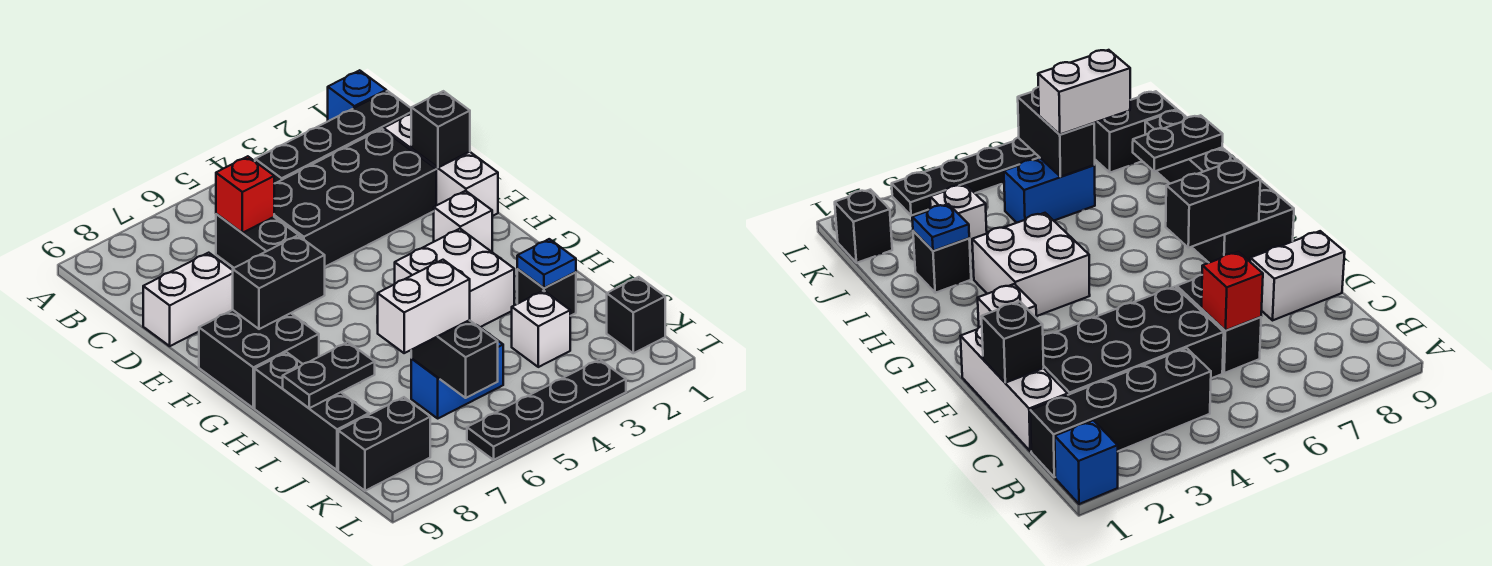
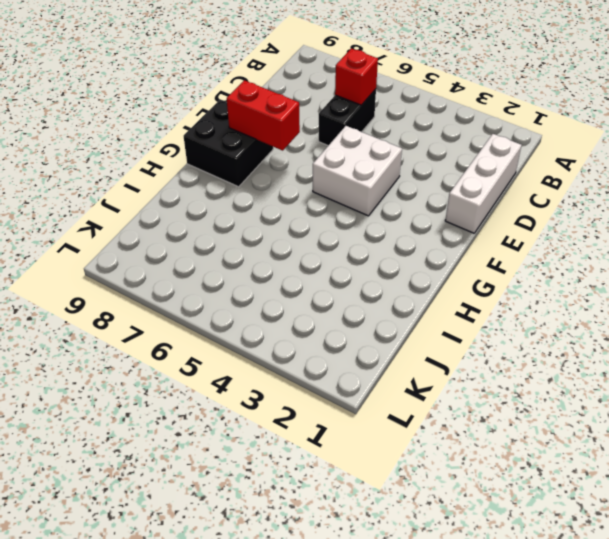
white 2x2 brick [313,126,402,216] -> white 2x2 brick moved to [395,229,514,327]
red 1x2 brick [227,80,300,151] -> black 1x2 brick [233,236,325,329]
none -> blue 1x1 brick [328,70,386,121]
none -> black 1x4 brick [255,91,411,184]
none -> black 2x4 brick [274,129,436,267]

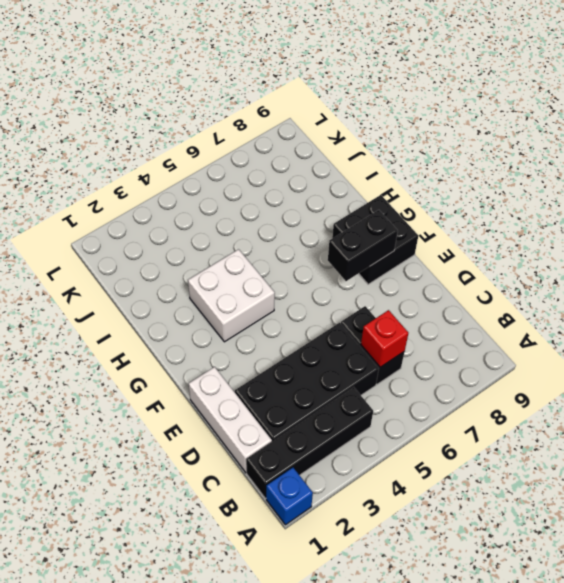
none -> white 1x2 brick [143,253,233,346]
none -> white 1x1 brick [434,191,492,252]
none -> black 1x3 brick [255,352,369,470]

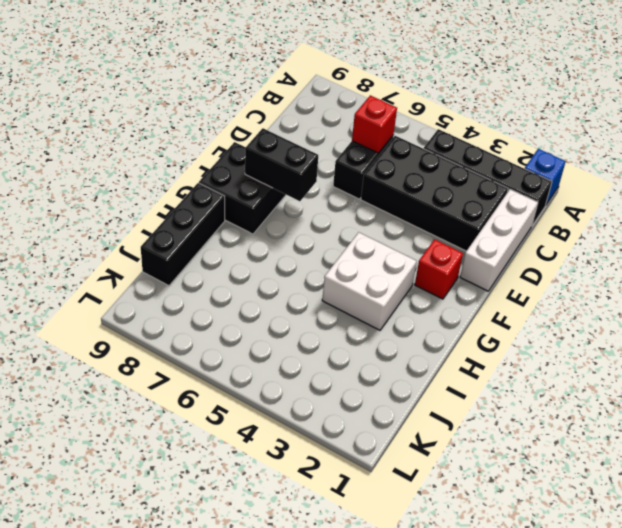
red 1x1 brick [415,239,463,299] -> white 1x1 brick [434,191,492,252]
none -> white 1x2 brick [143,253,233,346]
none -> black 1x1 brick [517,269,576,316]
none -> white 1x1 brick [512,291,570,367]

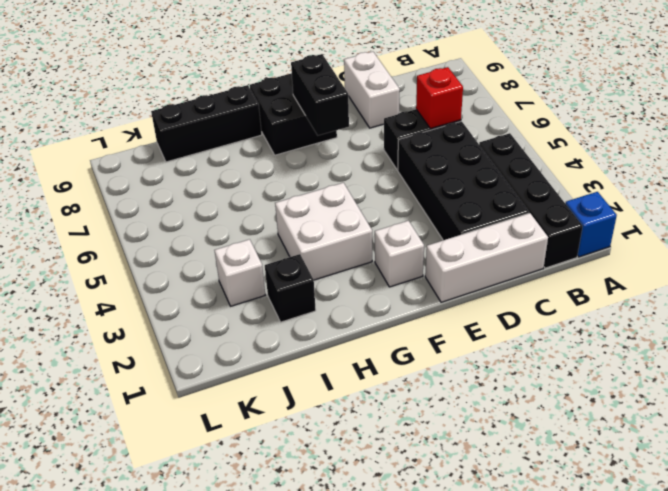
none -> blue 1x2 brick [411,325,503,418]
none -> black 1x1 brick [607,277,665,353]
none -> black 1x2 brick [338,397,430,491]

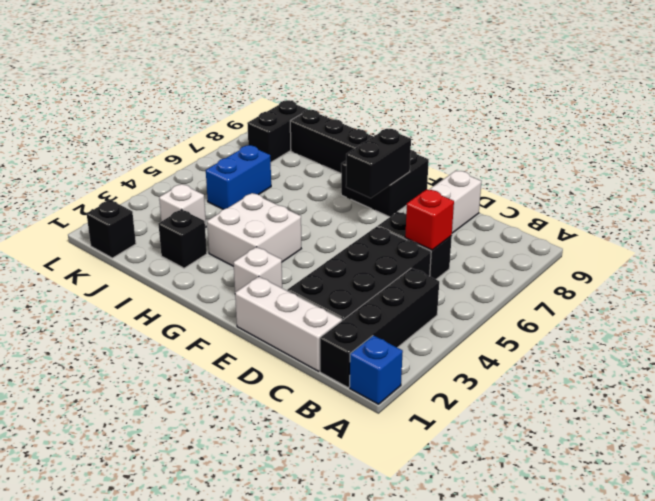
none -> black 1x4 plate [467,359,626,460]
none -> black 1x1 brick [411,91,470,168]
none -> blue 1x1 plate [517,239,576,288]

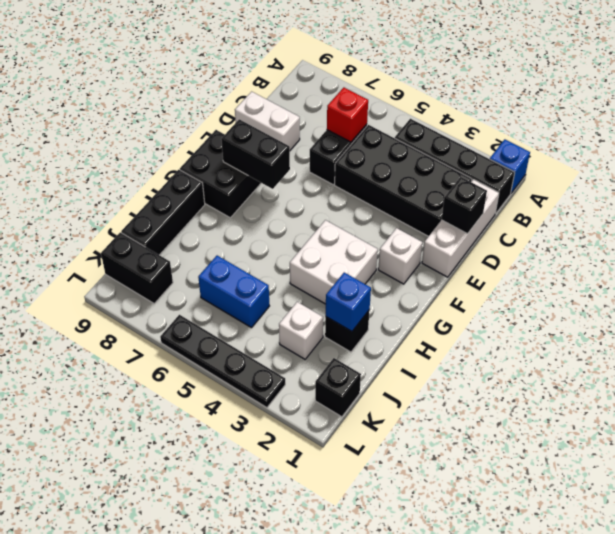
blue 1x1 brick [326,273,371,331] -> blue 1x1 plate [517,239,576,288]
none -> black 1x2 plate [283,342,375,408]
none -> black 1x2 brick [411,320,498,398]
none -> white 1x2 brick [377,260,470,353]

